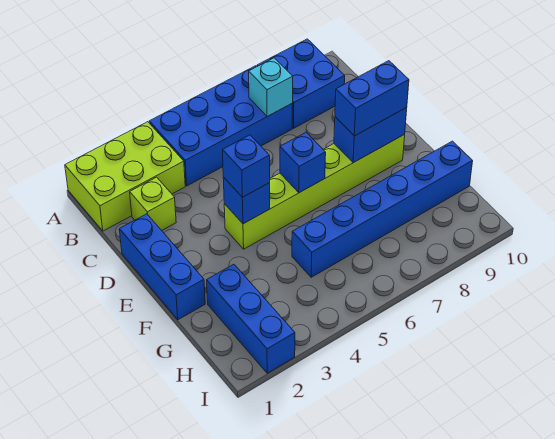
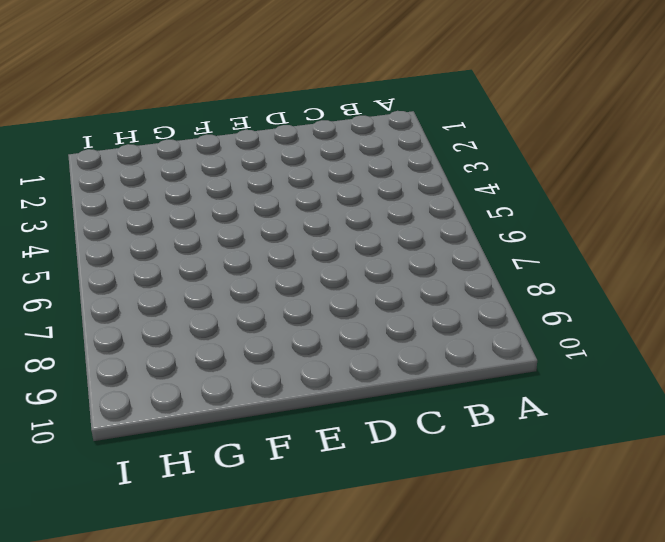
none -> lime 2x3 brick [65,122,185,231]
none -> blue 2x4 brick [149,66,292,186]
none -> blue 2x2 brick [257,39,345,128]

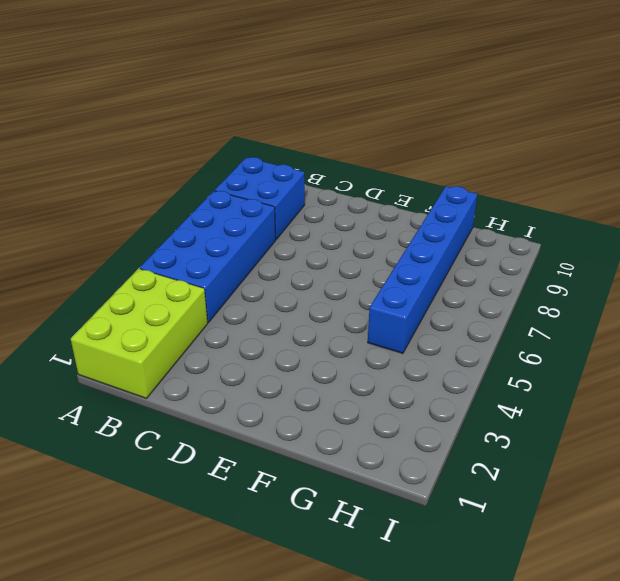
none -> lime 1x1 brick [130,177,176,230]
none -> blue 1x3 brick [119,214,205,320]
none -> lime 1x6 brick [224,135,405,249]

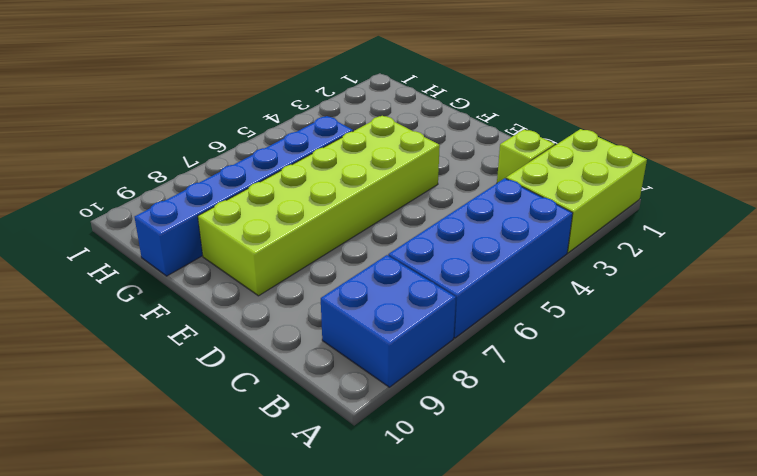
lime 2x6 brick [198,116,440,296] -> lime 1x6 brick [224,135,405,249]
none -> blue 1x3 brick [119,214,205,320]
none -> blue 1x3 brick [207,264,295,373]
none -> cyan 1x1 brick [249,58,293,117]

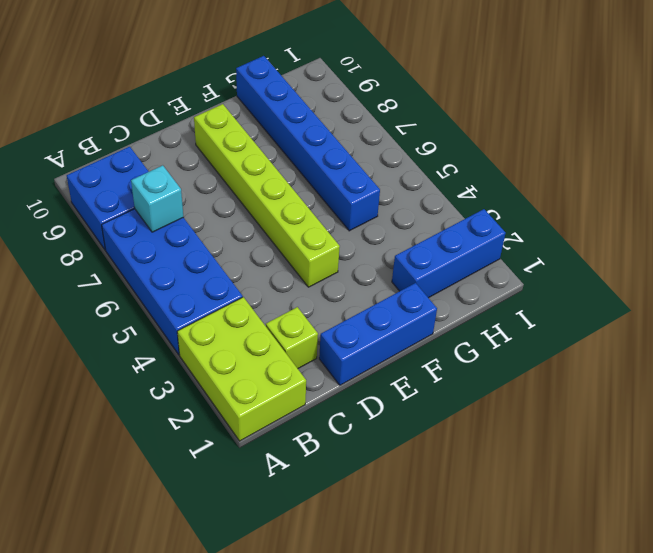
none -> blue 1x1 brick [223,177,270,224]
none -> blue 1x1 brick [280,132,326,193]
none -> blue 1x2 brick [334,108,407,163]

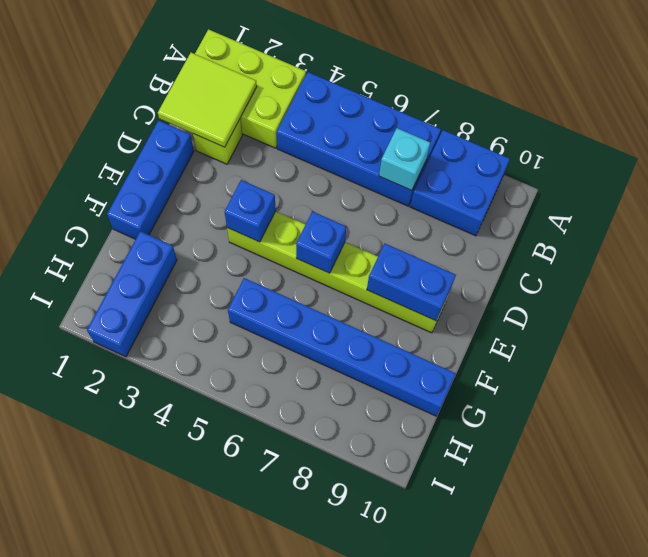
lime 2x2 tile [158,53,257,147] -> none
none -> blue 1x1 brick [223,135,270,197]
none -> blue 1x2 brick [335,61,409,136]

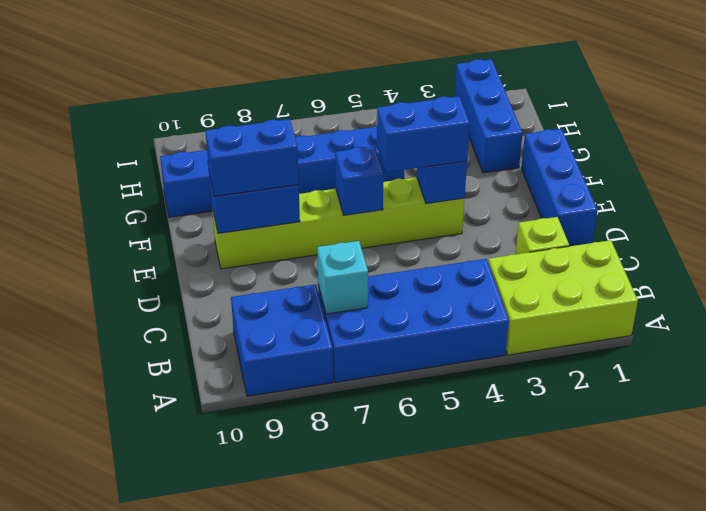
blue 1x2 brick [377,96,470,172] -> blue 1x1 brick [223,135,270,197]

